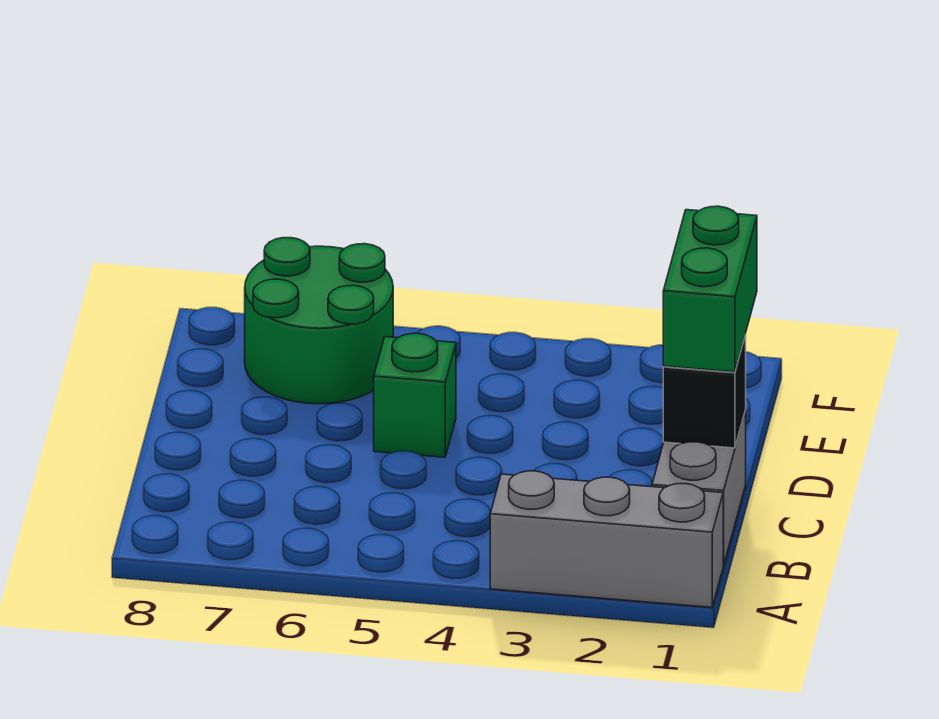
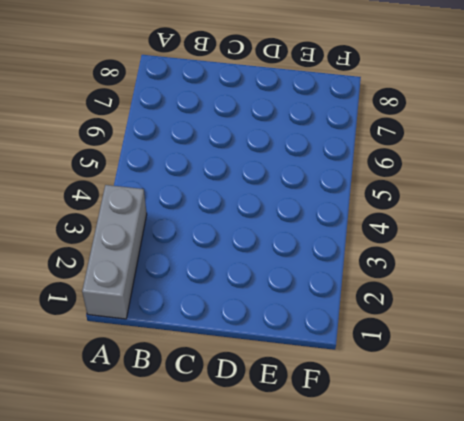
none -> grey 1x2 brick [652,411,746,566]
none -> green 1x1 brick [374,333,456,457]

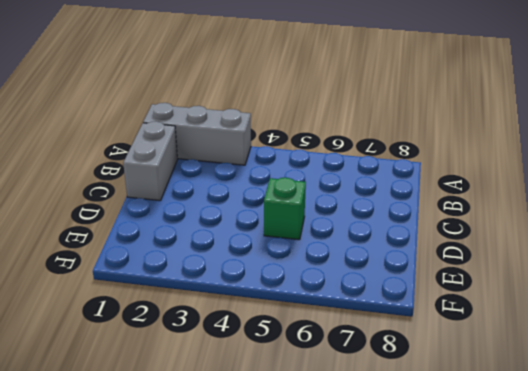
none -> green 2x2 round brick [245,238,393,404]
none -> black 1x1 brick [663,335,746,448]

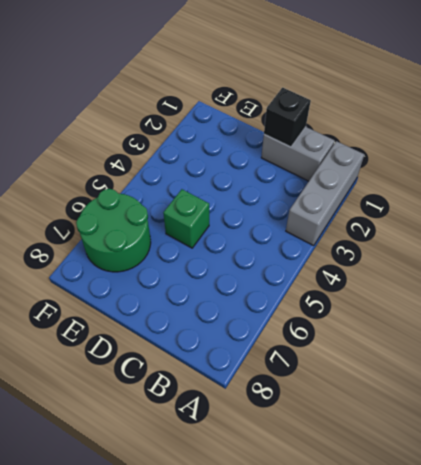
none -> green 1x2 brick [663,206,757,372]

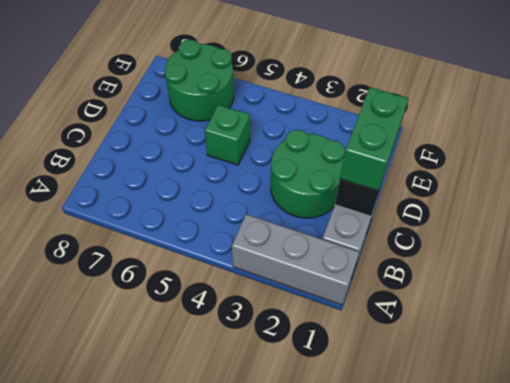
green 2x2 round brick [271,130,344,218] -> none

